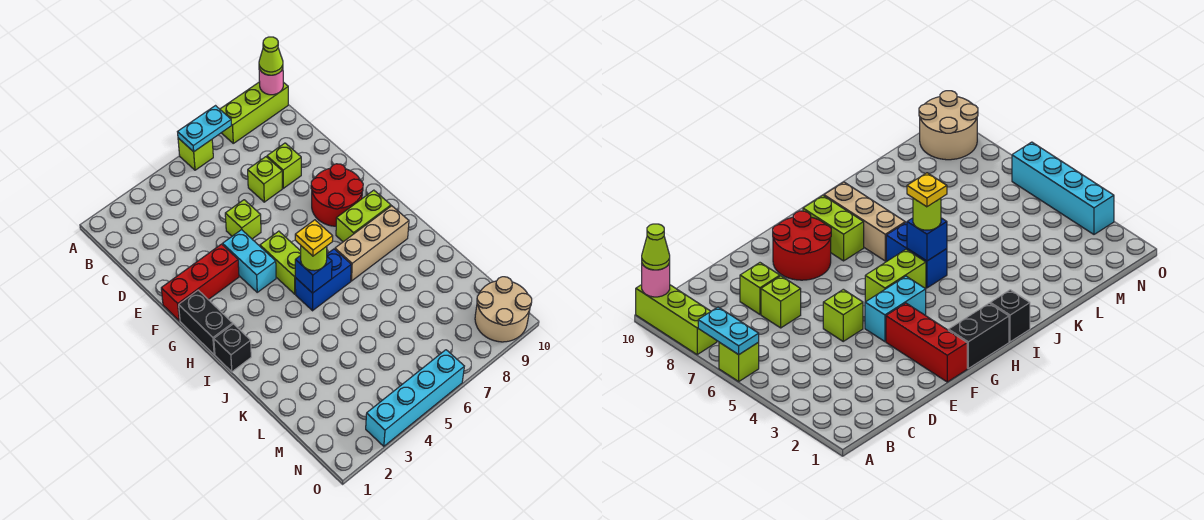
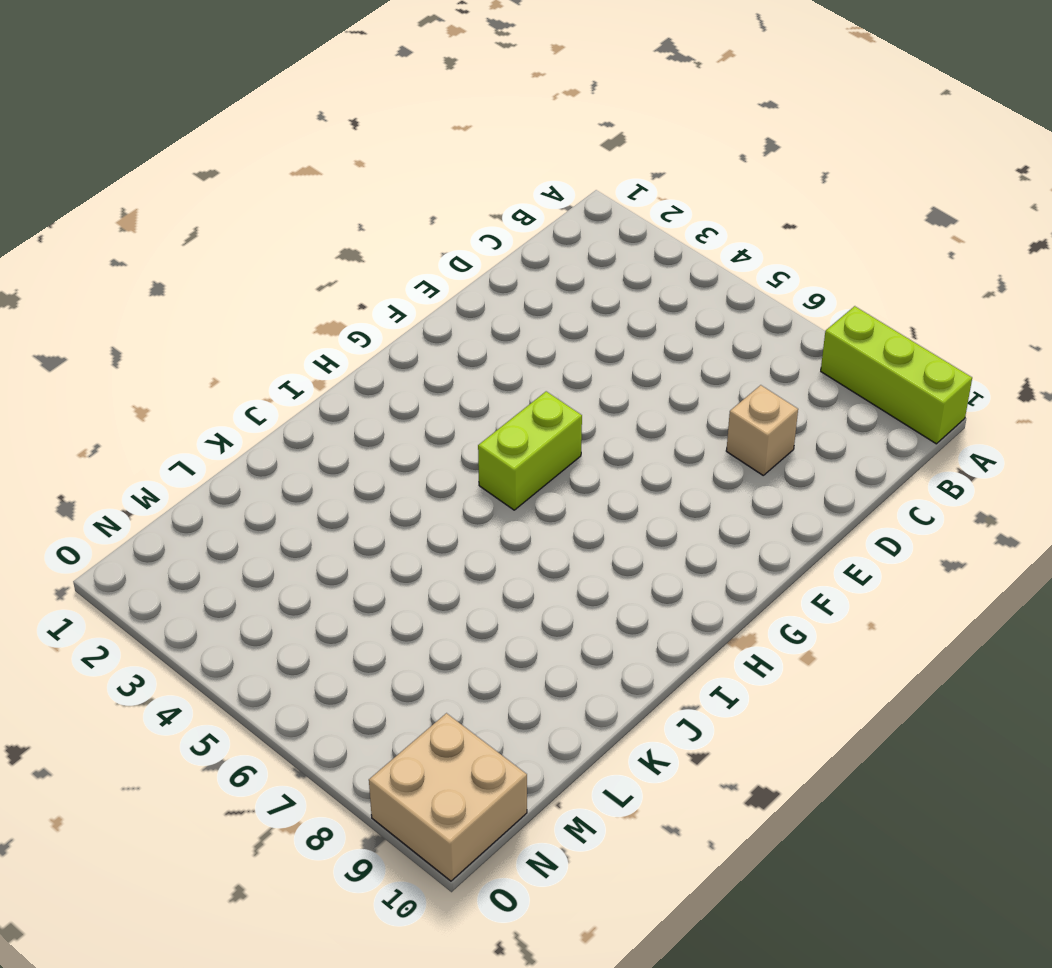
tan 1x1 brick [726,385,798,475] -> lime 1x1 brick [267,143,301,188]
tan 2x2 brick [369,713,527,881] -> tan 2x2 round brick [475,277,532,342]
none -> lime 1x1 brick [178,138,213,170]
none -> lime 1x1 brick [248,157,282,202]
none -> lime 1x1 brick [225,200,261,239]

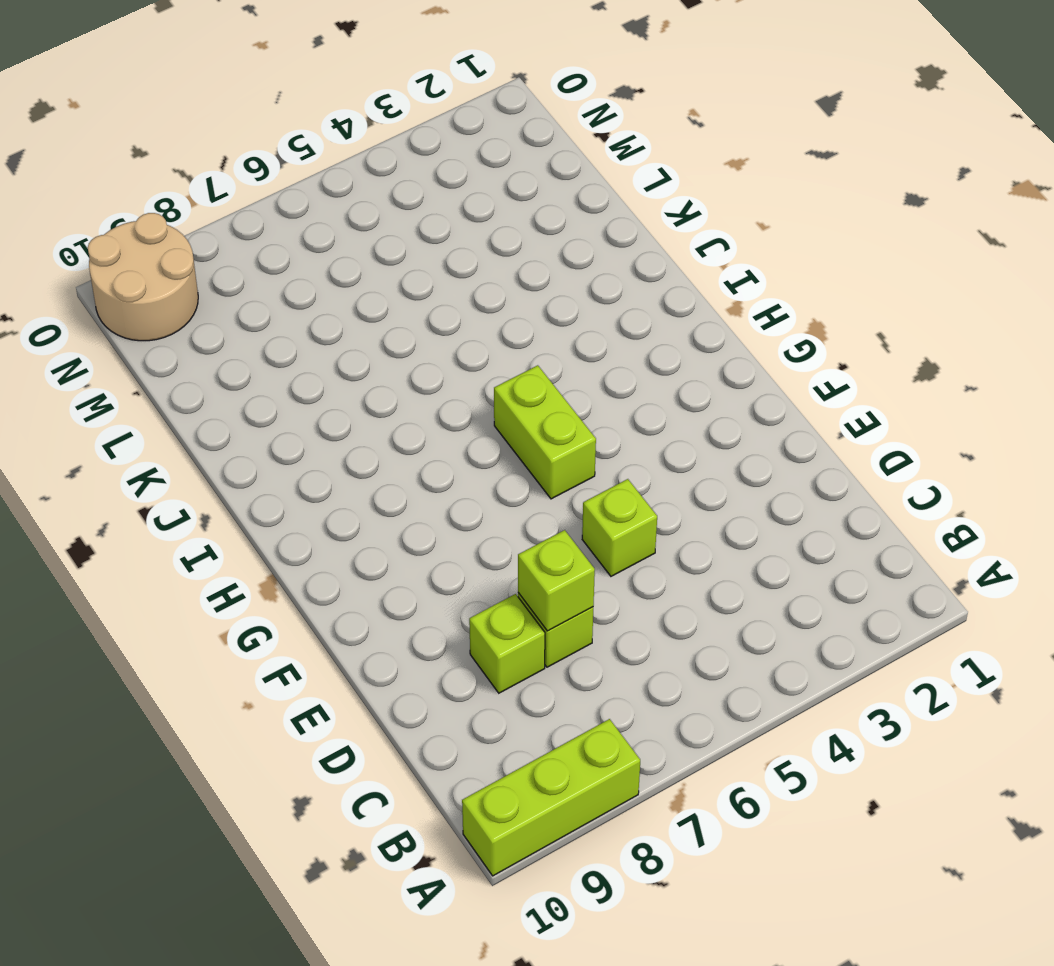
lime 1x1 brick [518,530,595,631] -> lime 1x1 brick moved to [178,138,213,170]
none -> red 1x3 brick [161,244,239,321]
none -> cyan 1x2 brick [223,230,276,292]
none -> red 2x2 round brick [311,164,363,226]

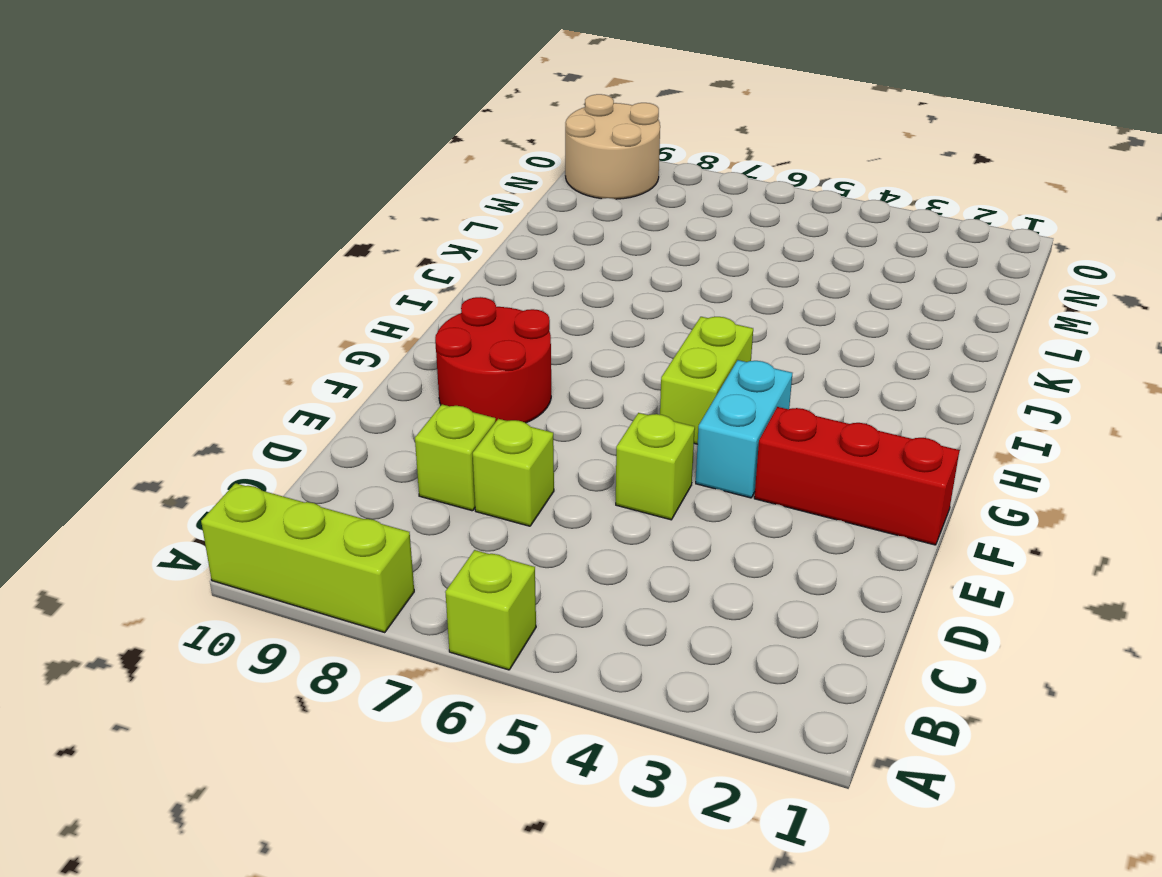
none -> black 1x2 brick [179,290,233,355]
none -> lime 1x2 brick [336,190,391,242]
none -> black 1x1 brick [214,324,251,372]

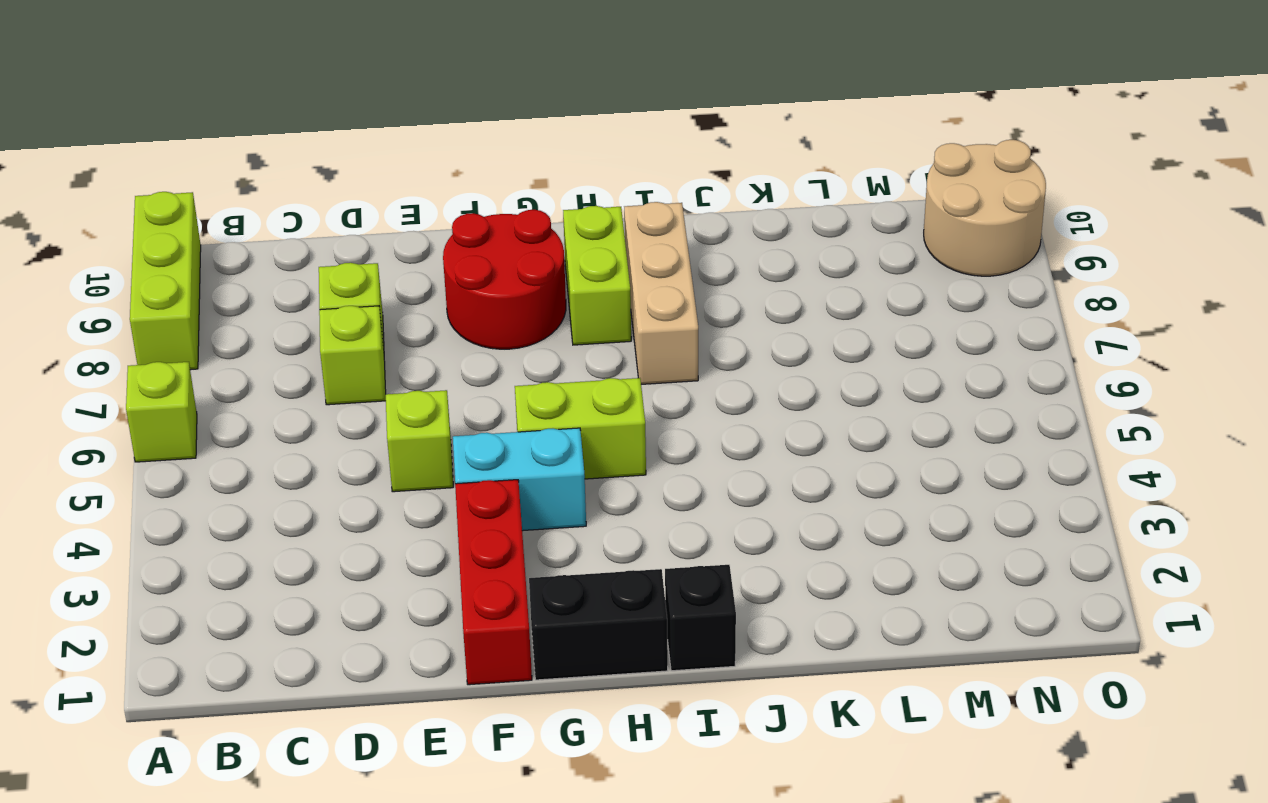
none -> blue 1x2 brick [295,249,351,311]
none -> cyan 1x4 brick [366,350,464,446]
none -> cyan 1x2 plate [178,106,232,152]

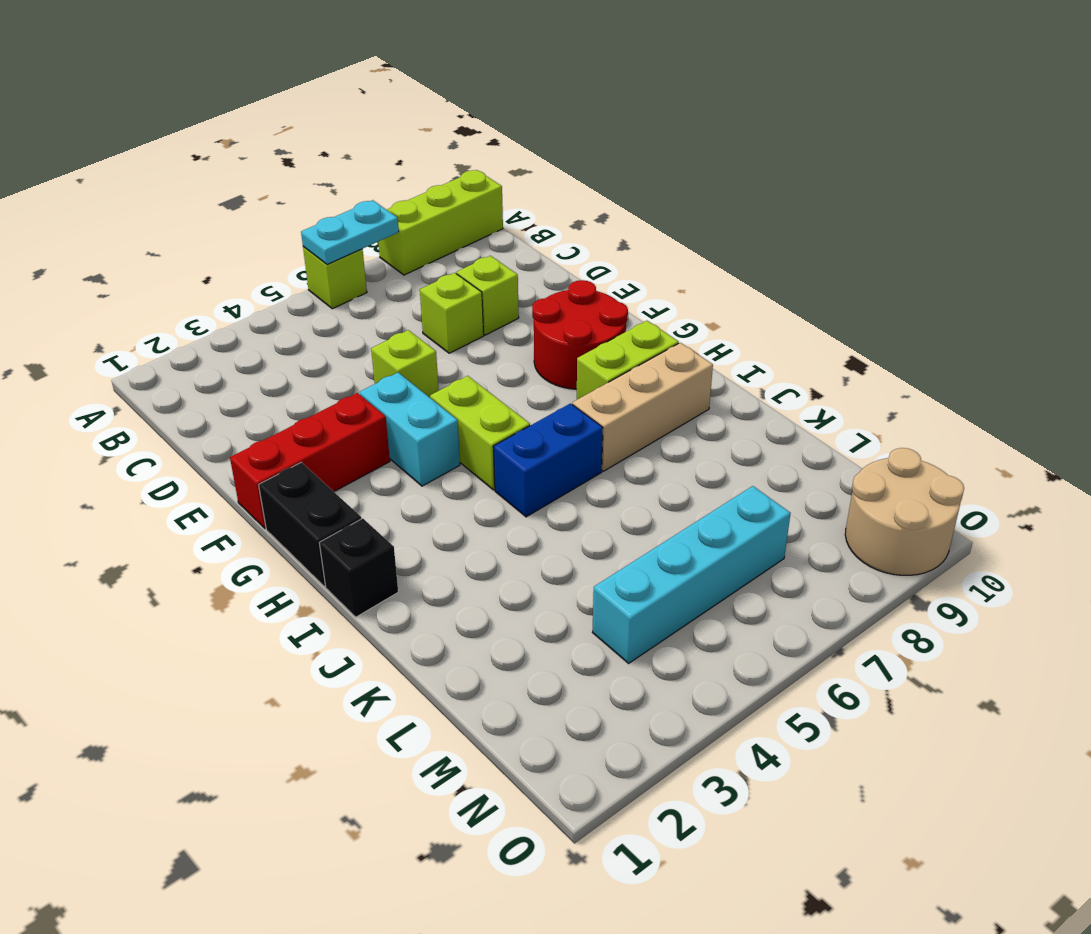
cyan 1x4 brick [592,486,791,663] -> cyan 1x4 brick moved to [366,350,464,446]
none -> pink 1x1 round brick [259,68,283,95]
none -> blue 1x1 brick [295,255,332,293]
none -> lime 1x1 cone [259,37,283,75]

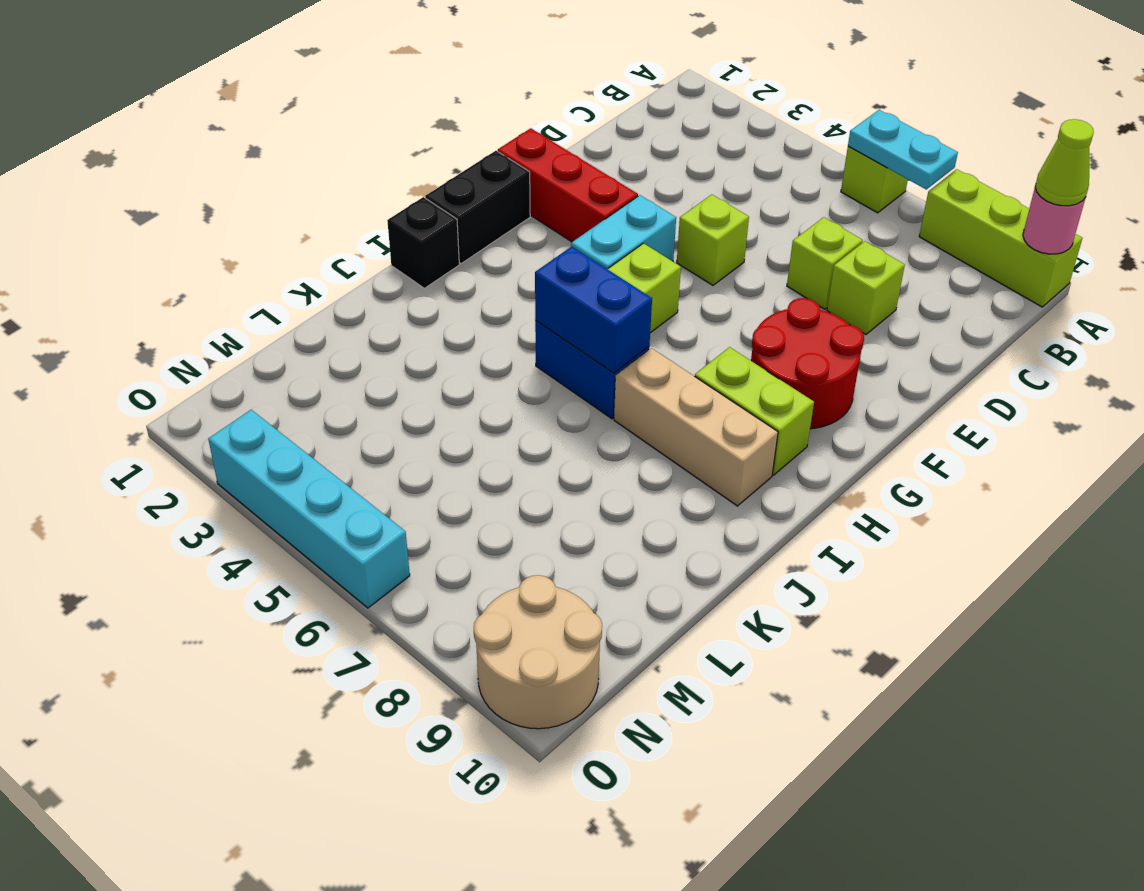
blue 1x2 brick [535,246,652,373] -> blue 1x1 brick [295,255,332,293]
none -> lime 1x1 round brick [301,246,327,271]
none -> yellow 1x1 plate [295,220,333,256]

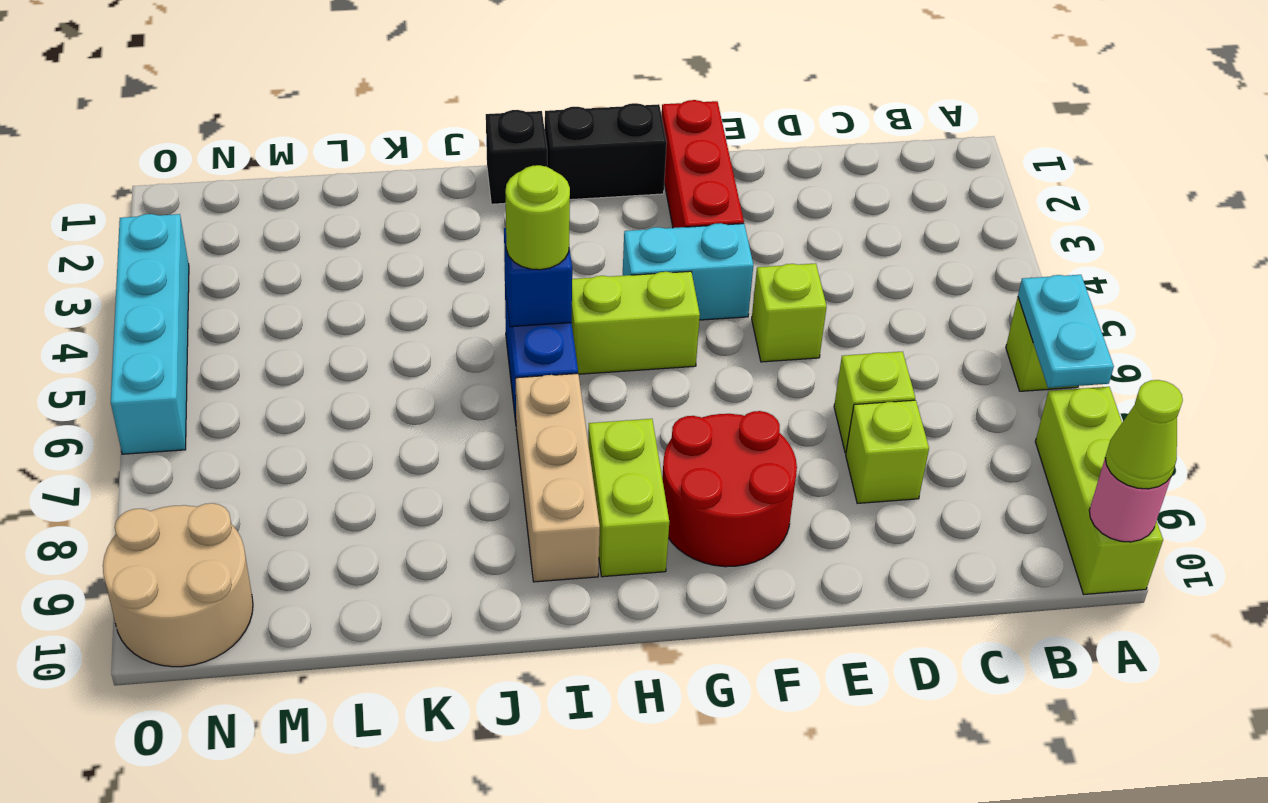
none -> yellow 1x1 plate [295,220,333,256]

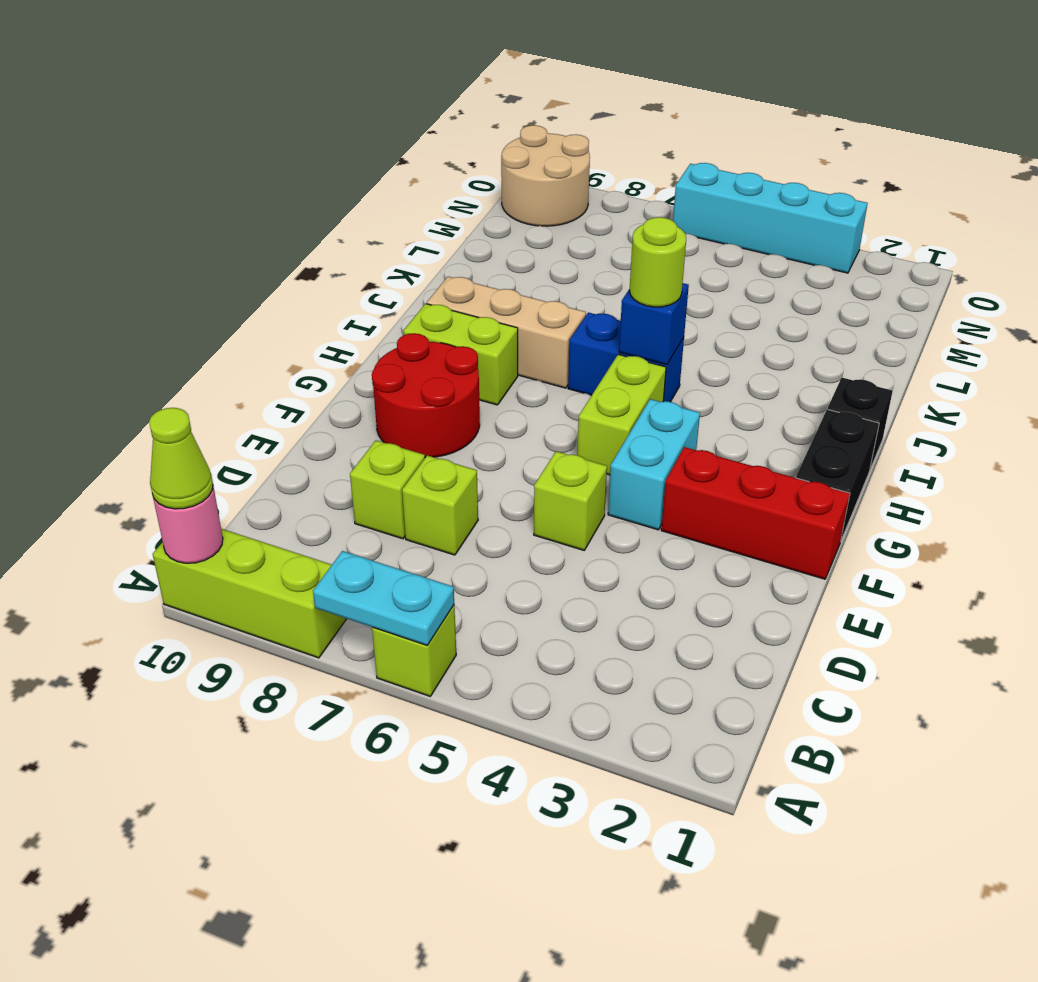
none -> yellow 1x1 plate [295,220,333,256]

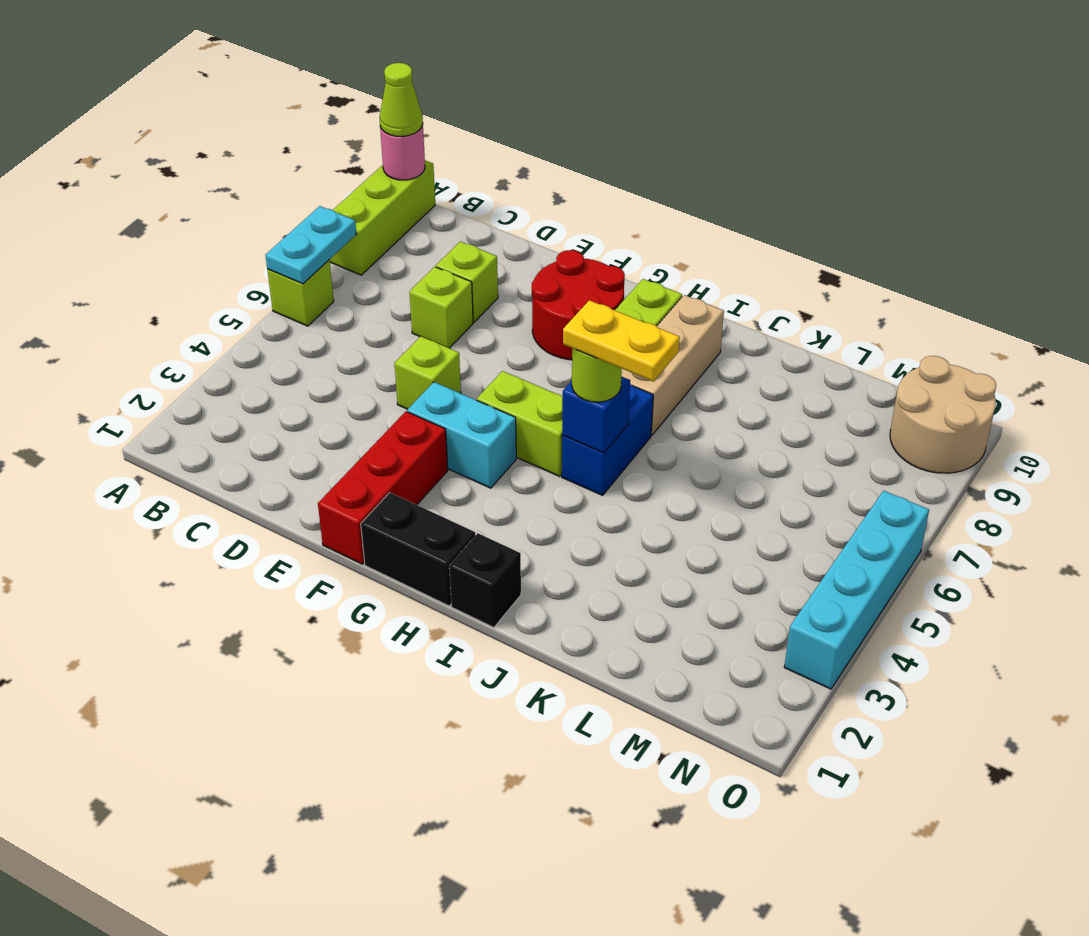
yellow 1x2 plate [563,300,680,382] -> yellow 1x1 plate [295,220,333,256]

